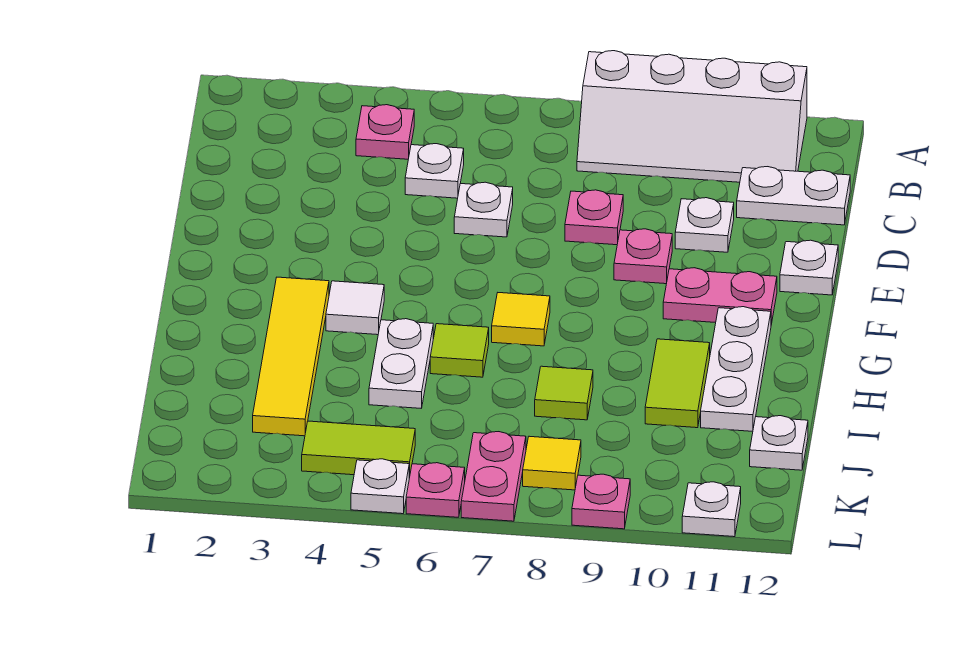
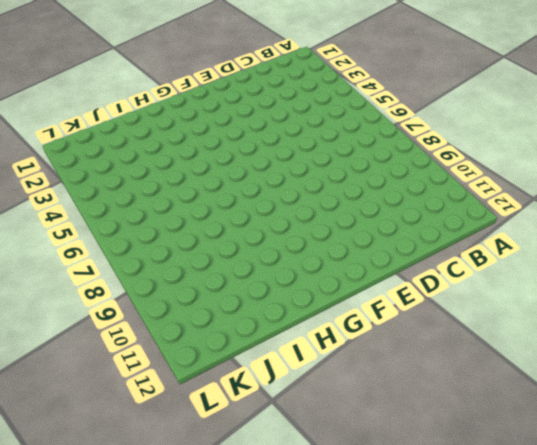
none -> white 2x4 slope [577,51,807,182]
none -> pink 1x1 plate [356,105,414,159]
none -> white 1x1 plate [405,144,464,198]

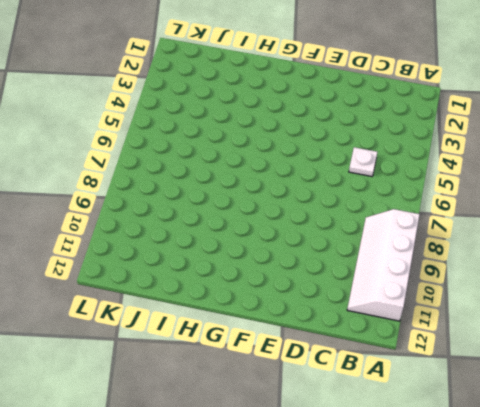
none -> pink 1x1 plate [356,105,414,159]
none -> white 1x2 plate [737,167,850,225]
none -> white 1x1 plate [454,182,513,237]

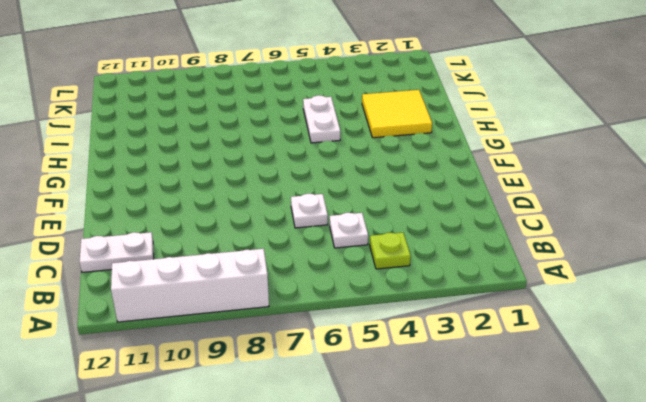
lime 1x1 plate [370,233,411,269] -> pink 1x1 plate [356,105,414,159]
yellow 2x2 tile [362,90,432,138] -> yellow 1x4 tile [253,277,329,436]
none -> pink 1x1 plate [565,190,623,245]
none -> white 1x1 plate [675,198,734,252]
none -> pink 1x1 plate [614,229,672,284]

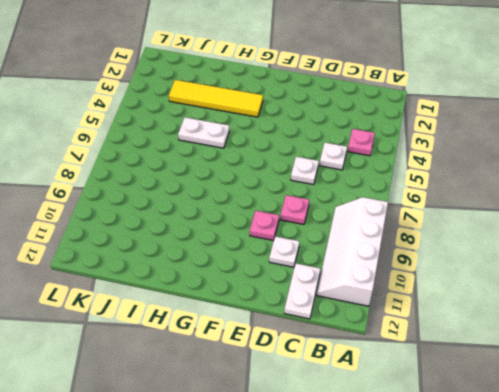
none -> white 1x1 plate [780,240,838,295]
none -> pink 1x2 plate [663,268,777,324]
none -> white 1x1 tile [326,281,384,335]

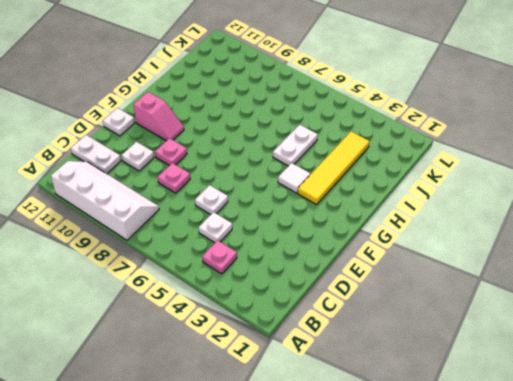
pink 1x2 slope [133,92,184,141] -> pink 1x2 plate [663,268,777,324]
none -> yellow 1x1 tile [492,293,550,346]
none -> white 1x3 plate [701,307,771,431]
none -> lime 1x1 tile [430,324,489,377]

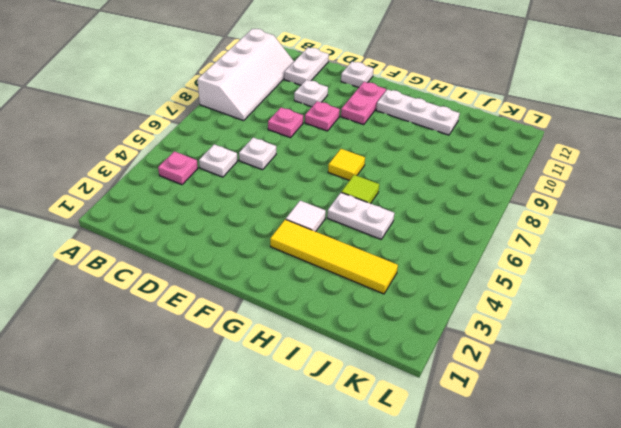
none -> lime 1x2 tile [645,339,710,428]
none -> lime 1x1 tile [535,366,593,420]
none -> white 1x1 plate [750,416,808,470]

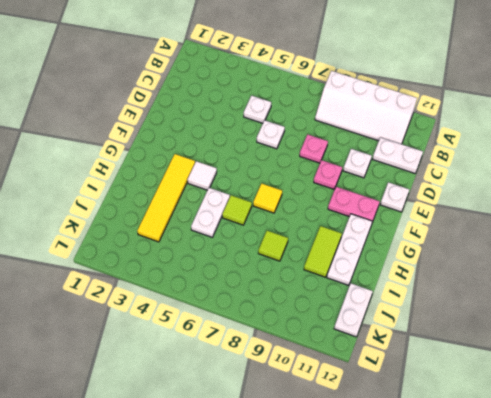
white 1x2 plate [334,284,373,337] -> white 1x1 plate [750,416,808,470]
none -> pink 1x1 plate [356,105,414,159]
none -> lime 1x2 tile [302,421,415,478]
none -> pink 1x2 plate [461,432,526,521]

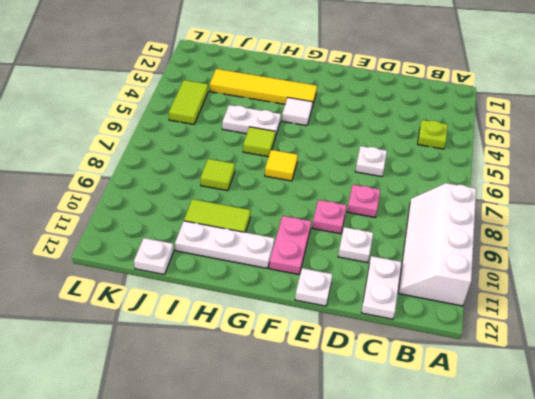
lime 1x1 plate [418,120,448,149] -> pink 1x1 plate [356,105,414,159]
none -> white 1x1 plate [405,144,464,198]
none -> pink 1x2 plate [461,432,526,521]
none -> yellow 1x1 tile [523,436,581,490]

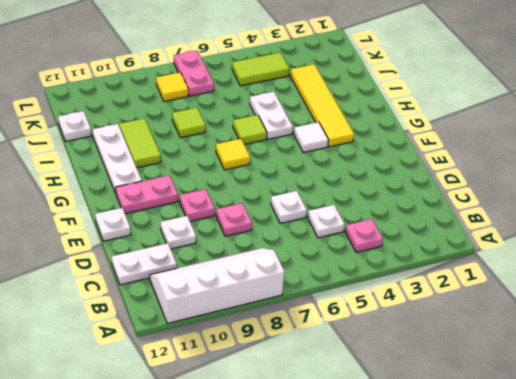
none -> white 1x1 plate [351,459,409,514]
none -> pink 1x1 plate [406,463,465,517]
none -> pink 1x1 plate [572,474,630,529]

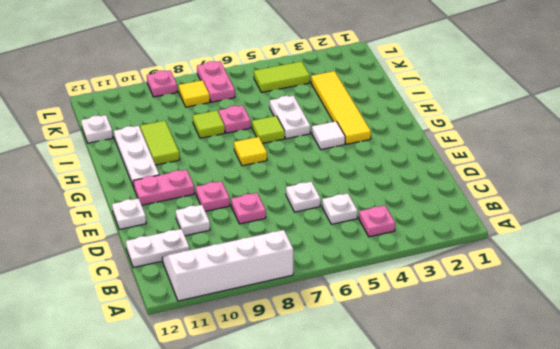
pink 1x1 plate [219,105,251,133] -> pink 1x1 plate moved to [406,463,465,517]
none -> white 1x1 plate [351,459,409,514]
none -> white 1x1 plate [682,482,741,537]

